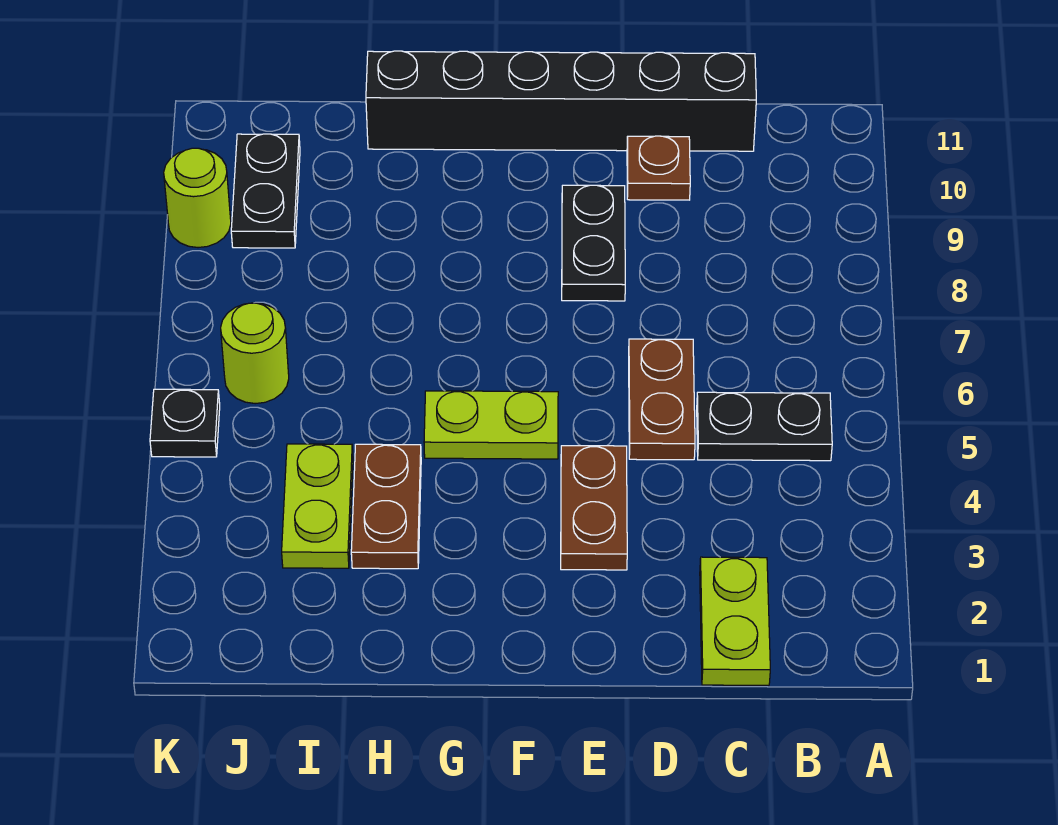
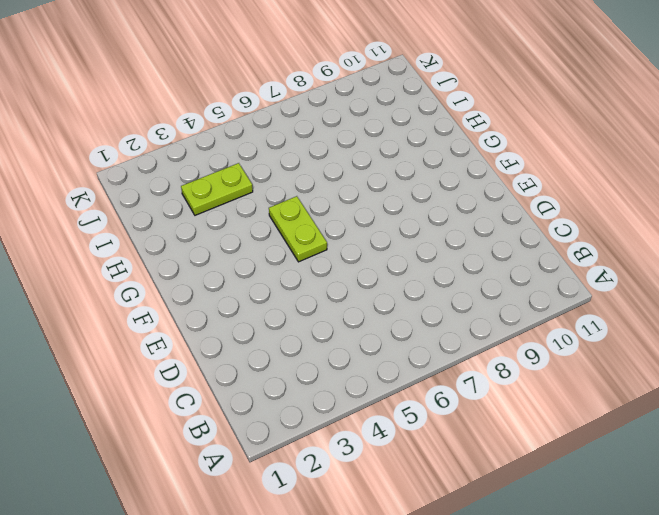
none -> black 1x2 plate [697,392,832,461]
none -> lime 1x2 plate [700,557,770,685]
none -> black 1x6 brick [366,51,756,151]

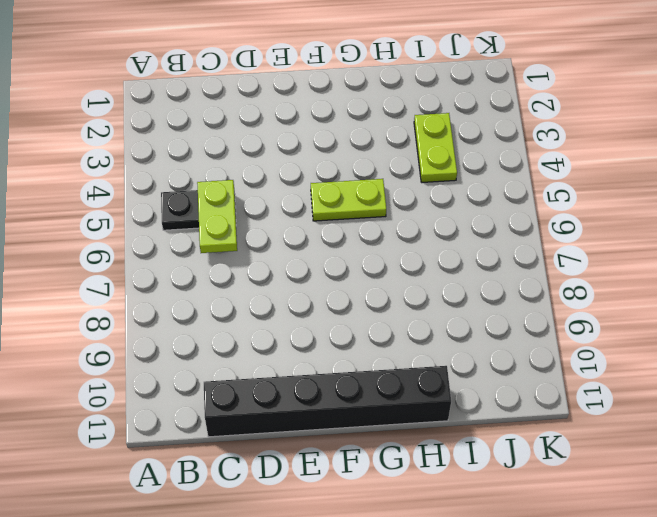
lime 1x2 plate [197,180,237,253] -> lime 1x2 plate moved to [700,557,770,685]
none -> brown 1x2 plate [629,339,695,460]
none -> brown 1x1 plate [627,136,690,200]
none -> brown 1x2 plate [561,446,627,570]

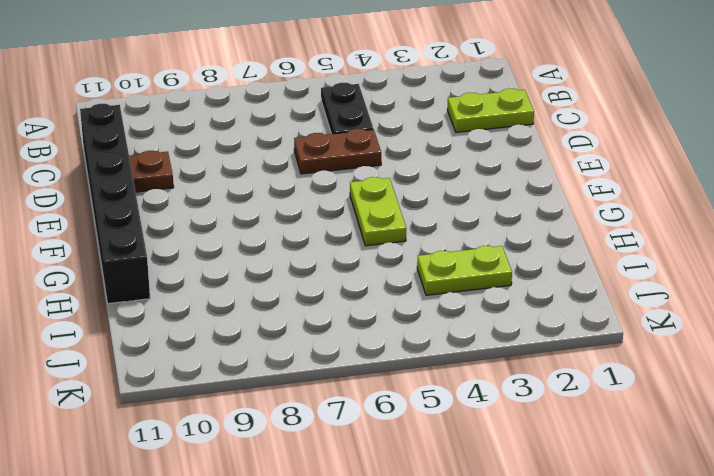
none -> brown 1x2 plate [561,446,627,570]
none -> black 1x2 plate [562,185,625,301]
none -> brown 1x2 plate [351,444,421,569]

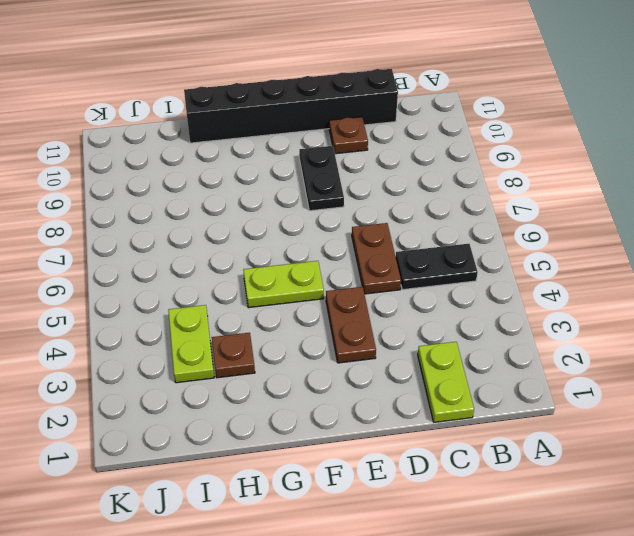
brown 1x1 plate [212,333,255,378] -> brown 1x2 plate [351,444,421,569]
none -> lime 1x1 round brick [221,303,289,404]
none -> black 1x2 plate [231,134,300,248]
none -> black 1x1 plate [150,389,220,457]

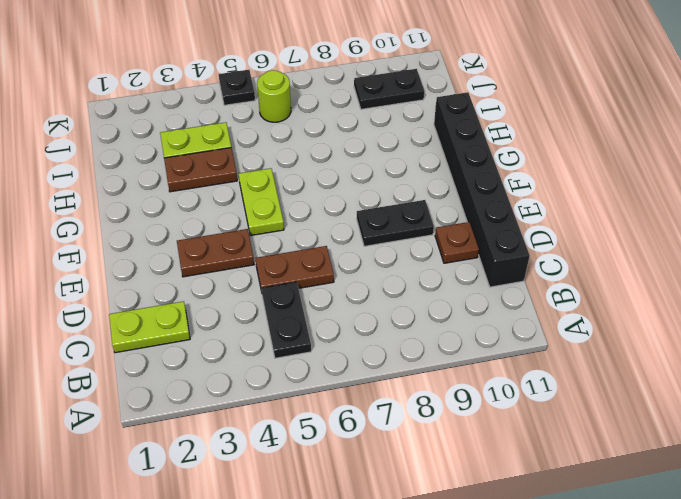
none -> lime 1x1 round brick [164,148,231,248]

